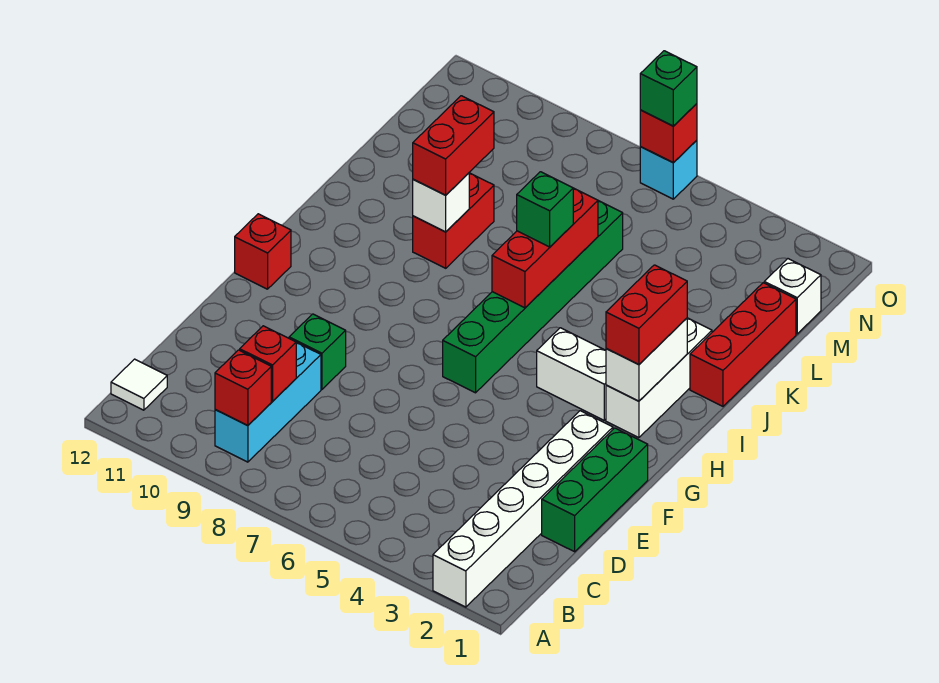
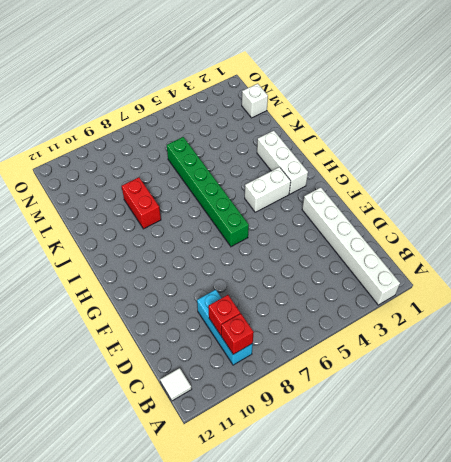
none -> green 1x3 brick [542,428,648,552]
none -> green 1x1 brick [289,314,346,389]
none -> red 1x1 brick [235,214,291,289]

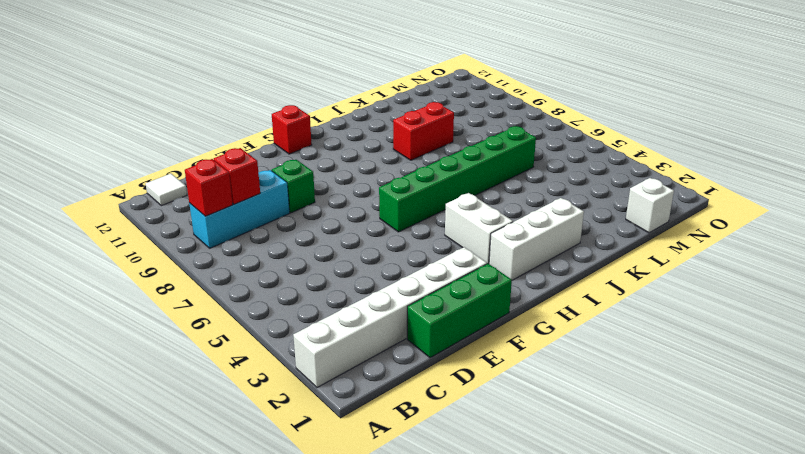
none -> red 1x3 brick [690,283,796,406]
none -> cyan 1x1 brick [640,140,697,199]
none -> white 1x2 brick [606,318,687,401]

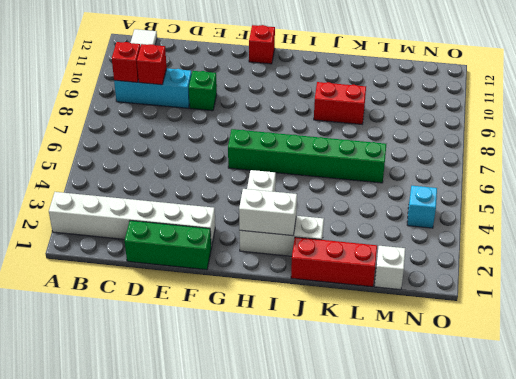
cyan 1x1 brick [407,186,437,228] -> cyan 1x1 brick moved to [640,140,697,199]
none -> red 1x3 brick [492,188,598,308]
none -> white 1x1 brick [413,173,469,232]
none -> red 1x1 brick [640,104,697,163]

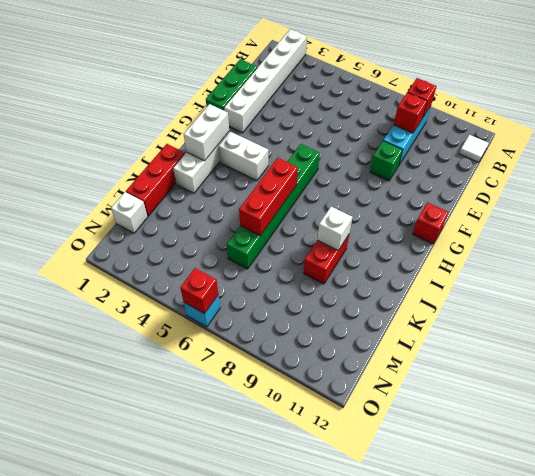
none -> red 1x2 brick [606,265,687,365]
none -> green 1x1 brick [517,172,573,247]
none -> red 1x2 brick [413,96,494,195]

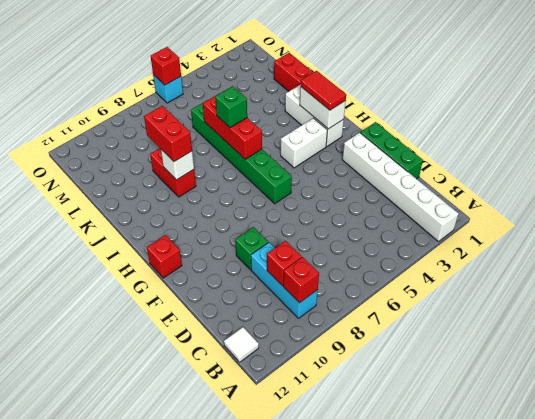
red 1x2 tile [301,71,346,110] -> red 1x2 brick [606,265,687,365]
none -> white 1x1 brick [764,259,821,334]
none -> green 1x1 brick [640,51,697,126]

